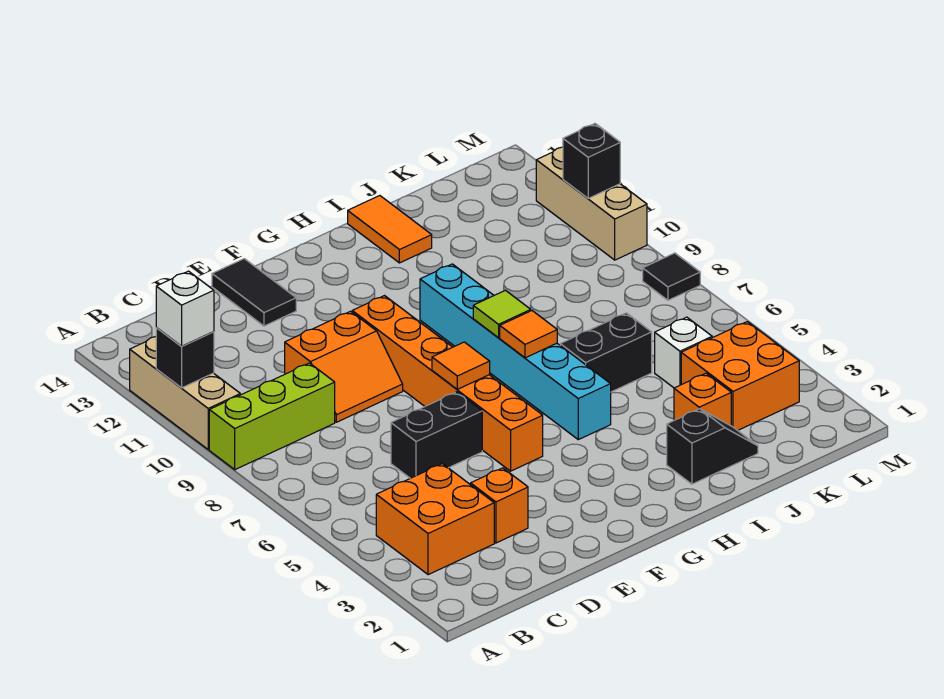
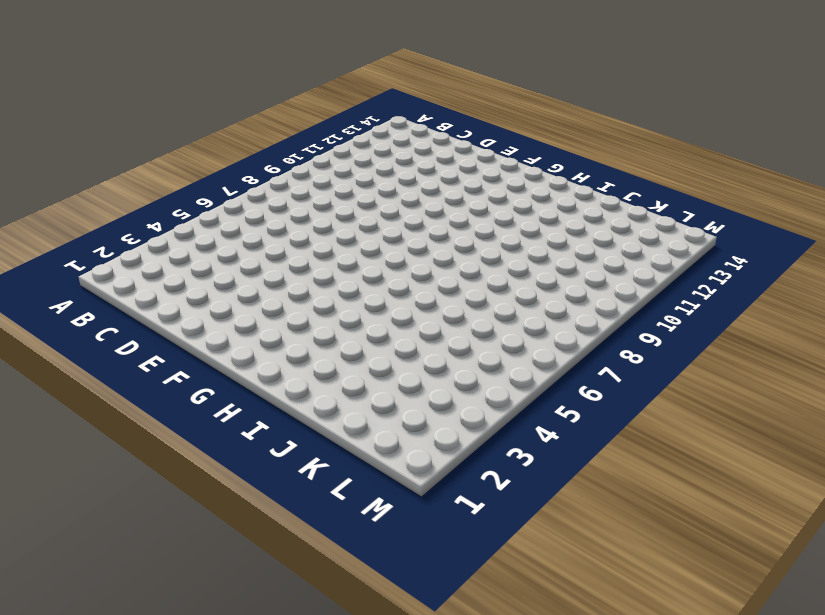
none -> lime 1x3 brick [209,363,335,470]
none -> tan 1x3 brick [130,337,240,449]
none -> orange 2x2 brick [376,464,494,575]

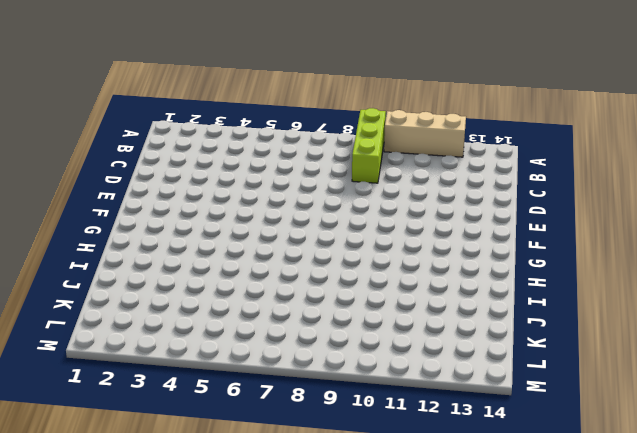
none -> orange 2x2 brick [376,464,494,575]
none -> orange 1x1 brick [471,468,528,543]
none -> black 1x2 brick [391,392,482,478]

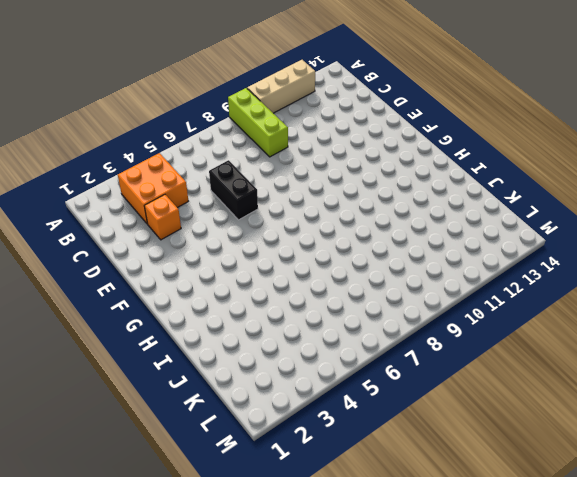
none -> orange 2x2 slope [285,311,403,422]
none -> black 1x2 tile [212,259,296,326]
none -> orange 1x6 brick [352,296,543,471]

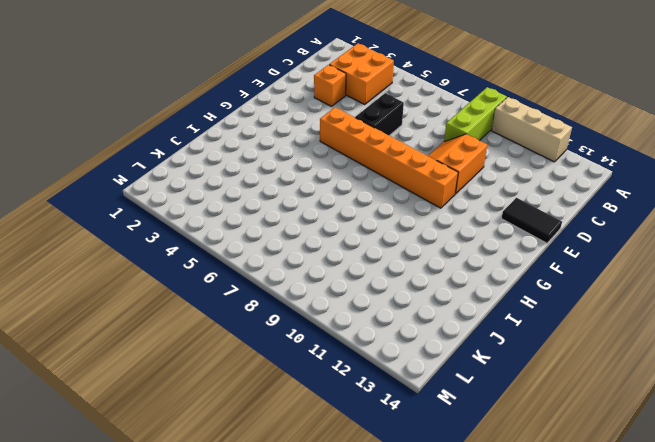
none -> cyan 1x6 brick [420,264,611,440]
none -> black 1x2 slope [667,409,758,484]
none -> black 1x2 brick [560,313,652,392]

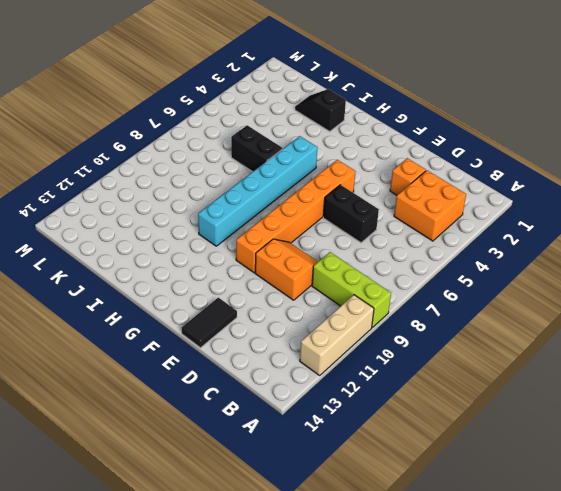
none -> orange 1x2 tile [348,196,432,263]
none -> orange 1x1 brick [674,373,731,426]
none -> orange 2x2 brick [681,322,799,430]

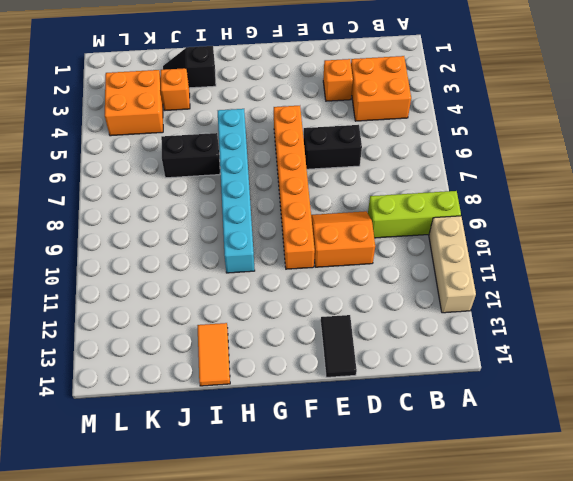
none -> white 1x1 brick [655,317,712,388]
none -> black 1x1 tile [643,253,700,300]
none -> tan 1x3 brick [536,147,647,260]

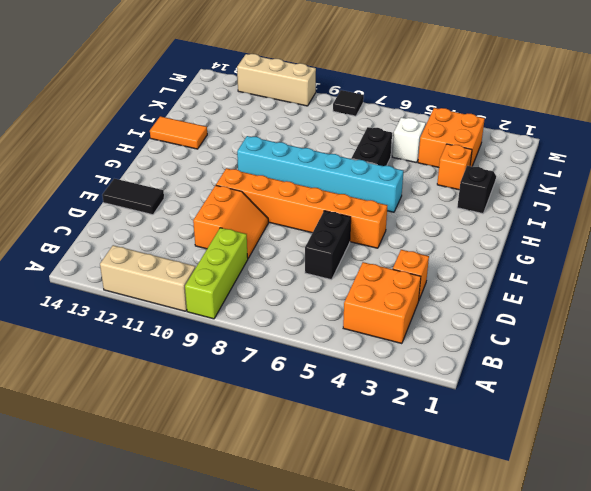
none -> black 1x1 brick [156,328,214,388]
none -> orange 1x1 tile [432,342,490,389]
none -> orange 1x1 tile [500,311,557,358]

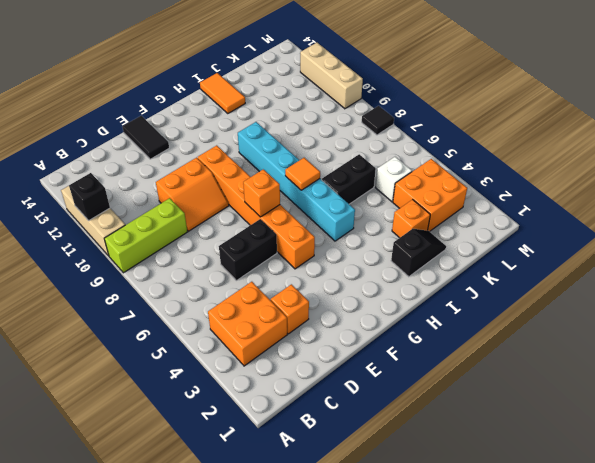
orange 1x1 brick [243,169,280,217] -> orange 1x1 tile [432,342,490,389]
none -> lime 1x1 tile [473,290,531,338]
none -> black 1x1 brick [563,124,620,198]
none -> white 1x1 brick [156,271,214,346]

